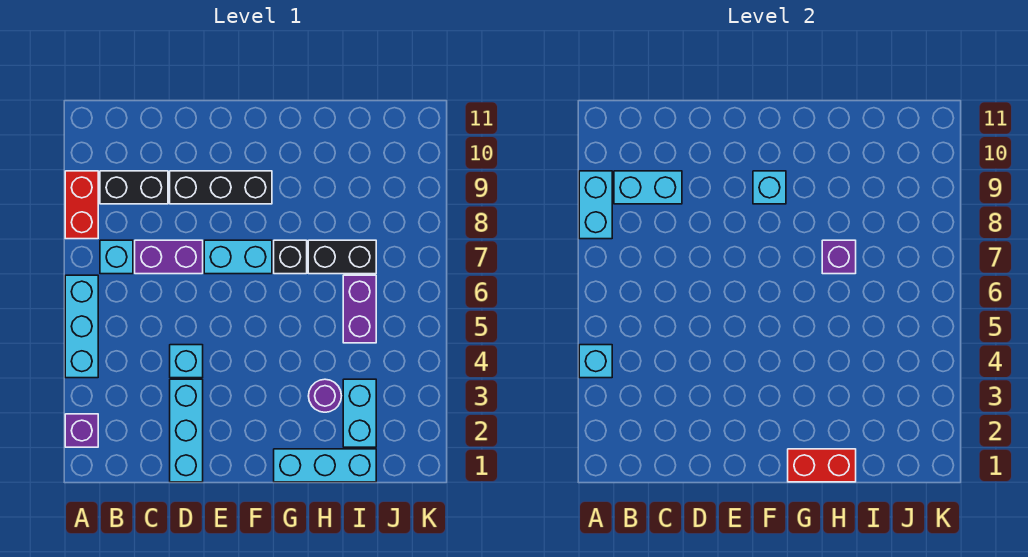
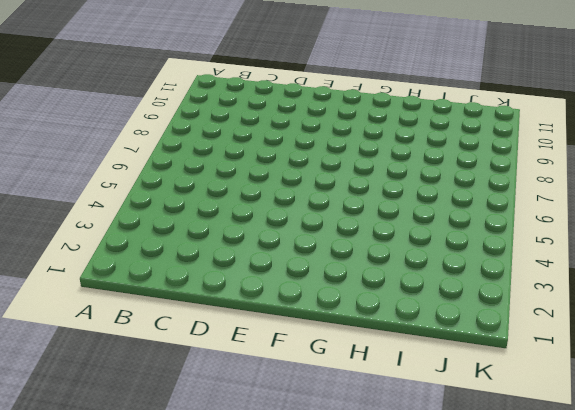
none -> purple 1x1 brick [65,414,98,447]
none -> cyan 1x3 brick [65,275,98,378]
none -> red 1x2 brick [65,171,98,239]

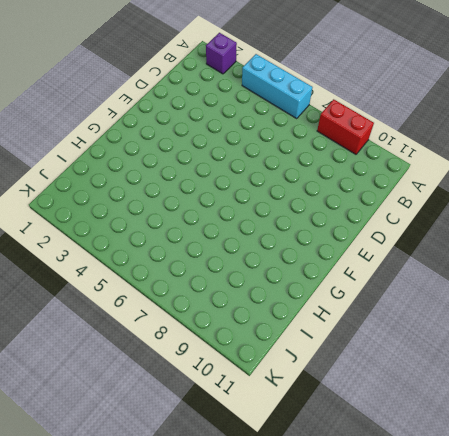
none -> cyan 1x1 brick [100,240,133,274]
none -> black 1x2 brick [100,171,168,204]
none -> purple 1x2 brick [135,240,203,274]

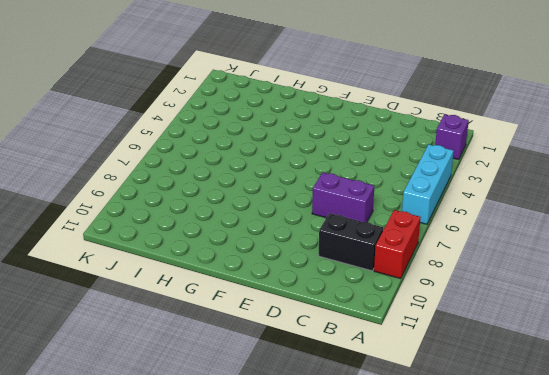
none -> cyan 1x1 brick [100,240,133,274]
none -> cyan 1x3 brick [170,379,203,482]
none -> cyan 1x1 brick [170,345,203,378]

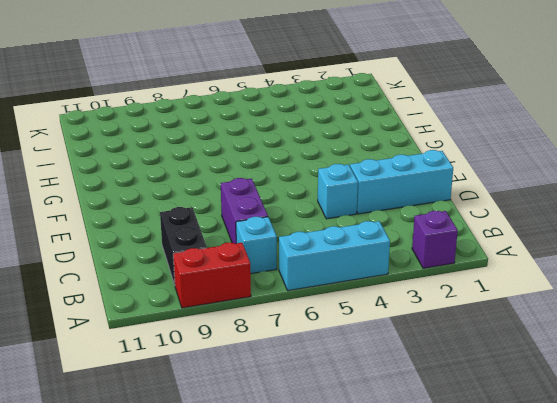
none -> black 1x3 brick [170,171,272,204]
none -> cyan 1x2 brick [204,240,272,274]
none -> cyan 1x3 brick [274,449,376,482]

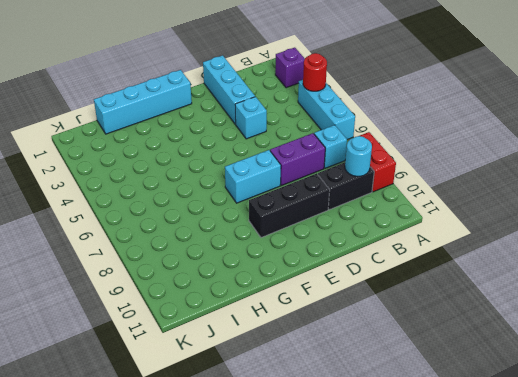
red 1x1 round brick [303,53,327,91] -> cyan 1x1 brick [579,345,612,378]
cyan 1x1 round brick [345,136,372,176] -> cyan 1x2 brick [614,171,682,204]
cyan 1x4 brick [94,70,192,134] -> cyan 1x3 brick [274,449,376,482]
none -> black 1x1 brick [274,240,307,274]
none -> purple 1x1 round brick [309,379,341,412]
none -> black 1x2 brick [308,240,376,274]

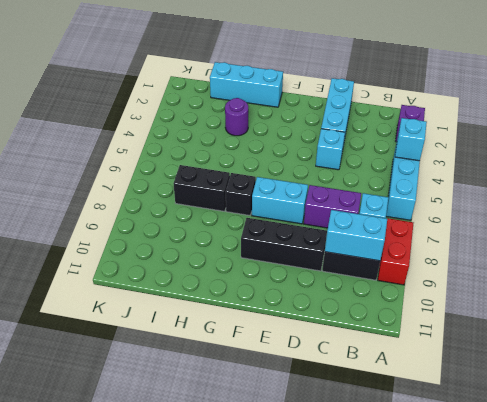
none -> cyan 1x2 brick [343,379,376,447]
none -> purple 1x2 brick [343,275,376,343]
none -> cyan 1x2 brick [579,171,612,239]

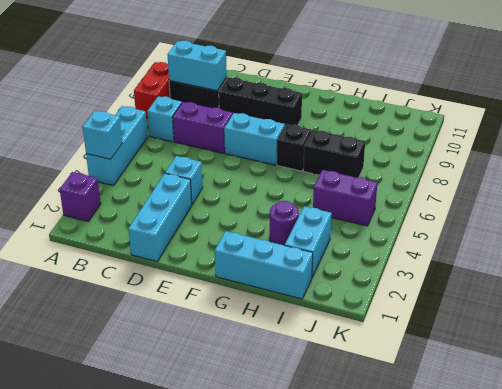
purple 1x2 brick [313,170,377,226] -> purple 1x2 brick turned to [343,275,376,343]
none -> cyan 1x2 brick [579,171,612,239]
none -> cyan 1x1 brick [753,171,786,204]
none -> red 1x2 brick [788,449,856,482]

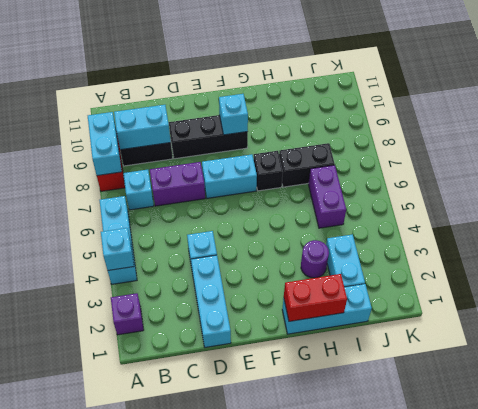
none -> purple 1x1 brick [822,240,856,274]

